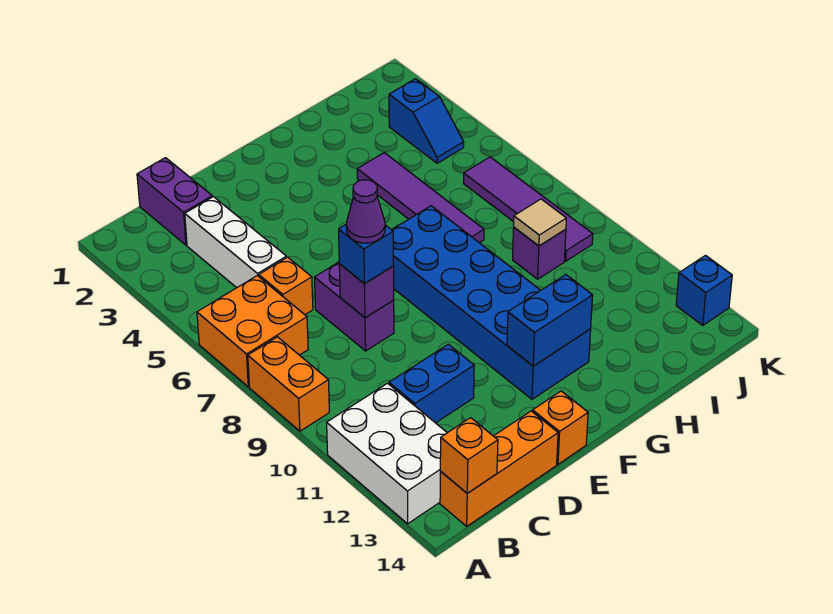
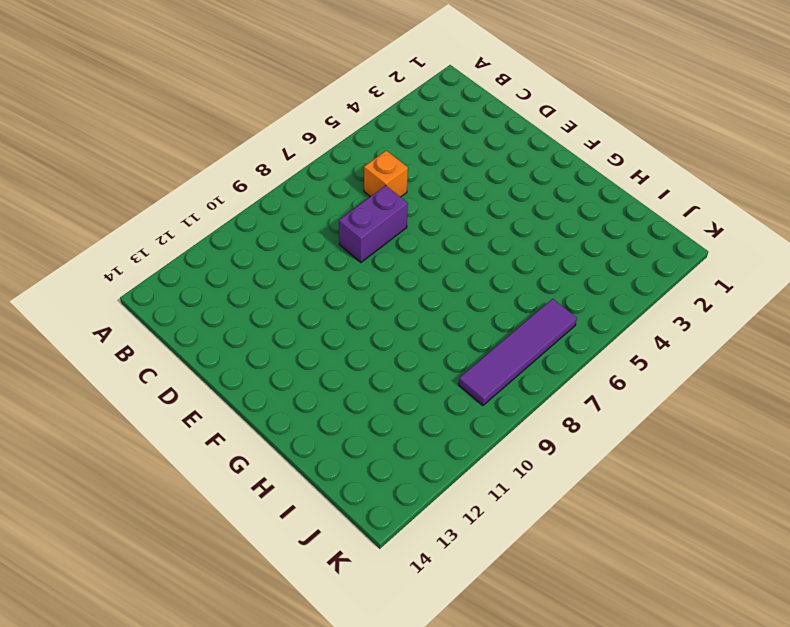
none -> orange 2x2 brick [197,276,308,387]
none -> orange 1x2 brick [248,337,329,431]
none -> white 2x3 brick [327,383,447,524]

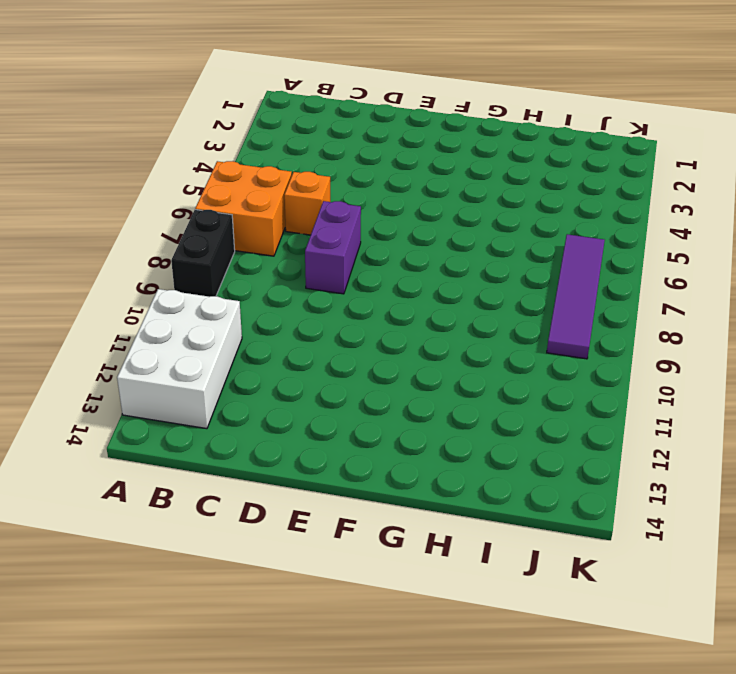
black 1x2 brick [171,210,235,297] -> orange 1x2 brick [248,337,329,431]
none -> orange 1x3 brick [440,411,558,526]
none -> purple 1x2 brick [137,158,212,245]
none -> white 1x3 brick [185,197,287,288]

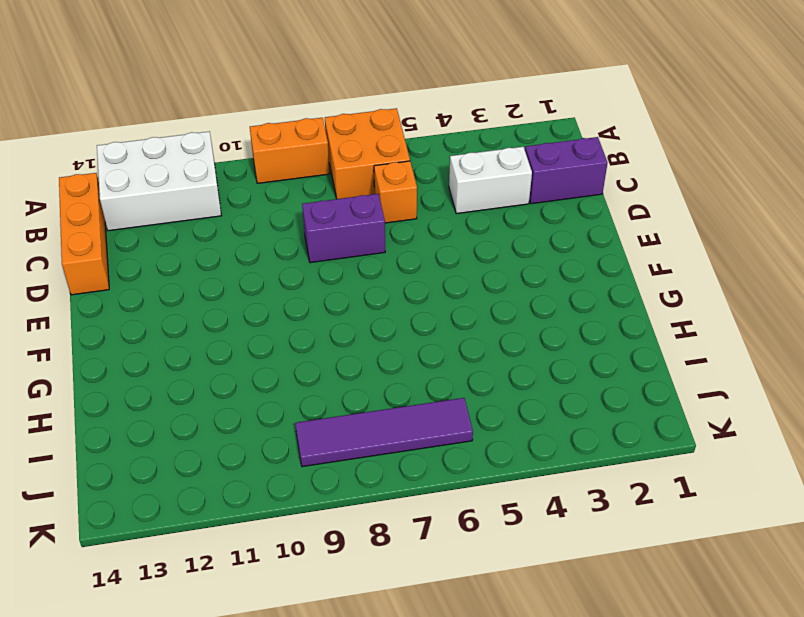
white 1x2 brick [449,147,532,214] -> white 1x3 brick [185,197,287,288]
none -> blue 1x2 brick [389,344,474,423]
none -> orange 1x1 brick [533,391,588,464]
none -> blue 2x6 brick [392,206,591,399]

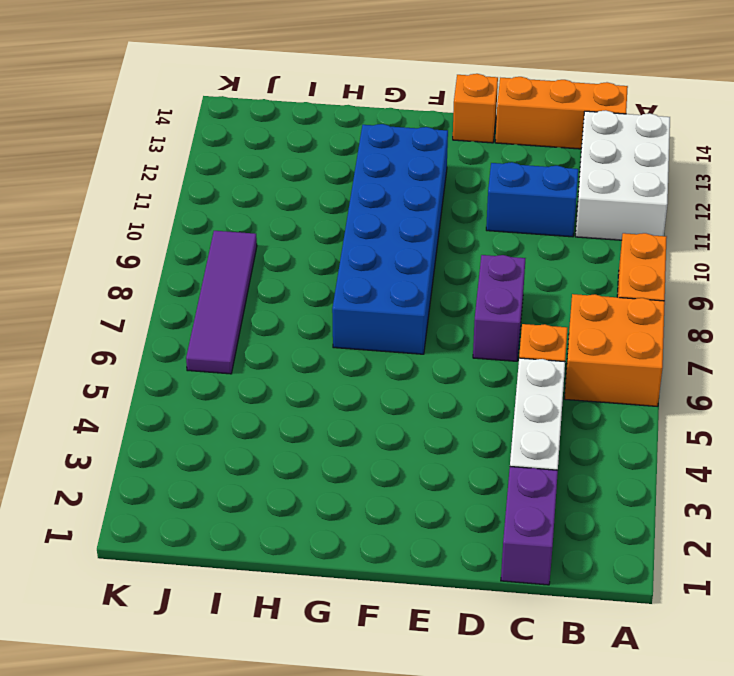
none -> purple 1x4 tile [357,153,484,243]
none -> purple 1x1 brick [513,227,566,279]
none -> blue 1x2 slope [389,79,464,163]

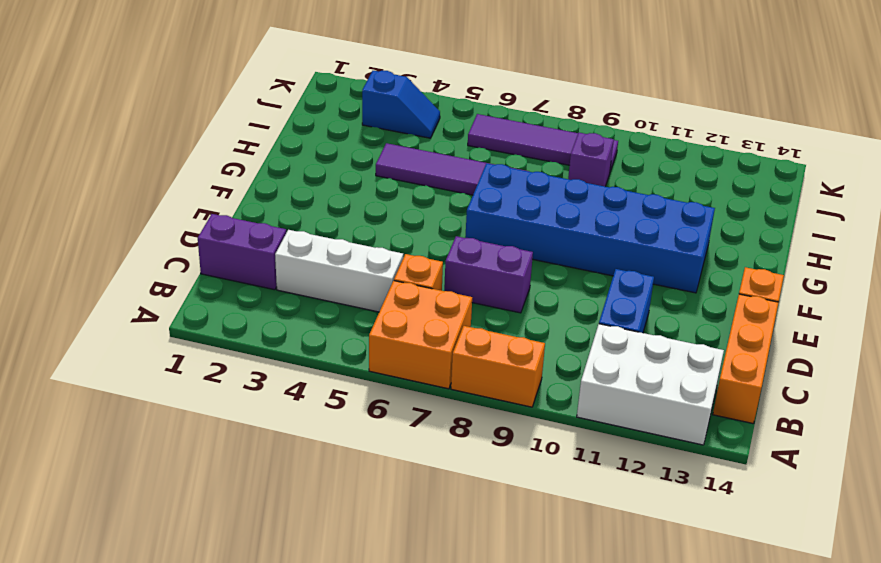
none -> blue 1x1 brick [676,256,732,325]
none -> orange 1x1 brick [440,418,498,493]
none -> purple 1x1 brick [339,264,394,318]

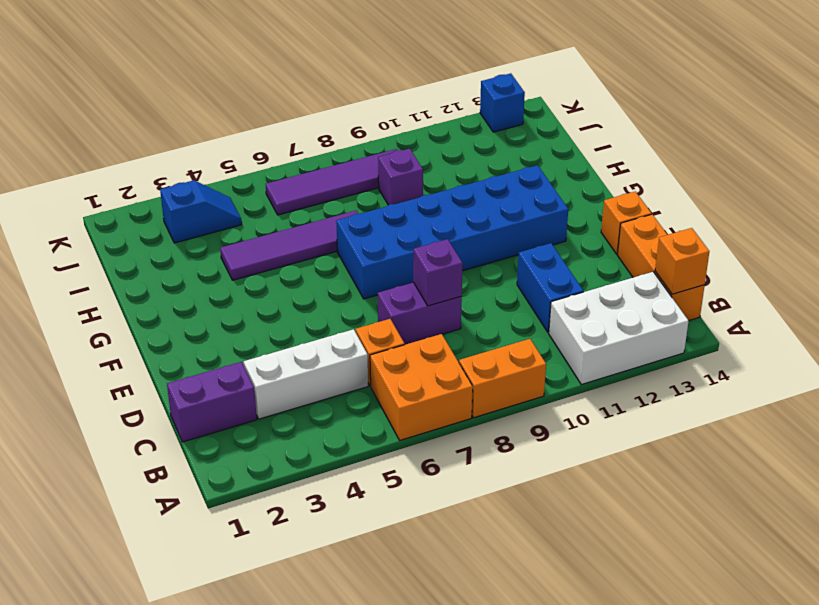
none -> blue 1x2 brick [507,275,593,366]
none -> tan 1x1 tile [514,199,566,246]
none -> blue 1x1 brick [339,225,394,284]

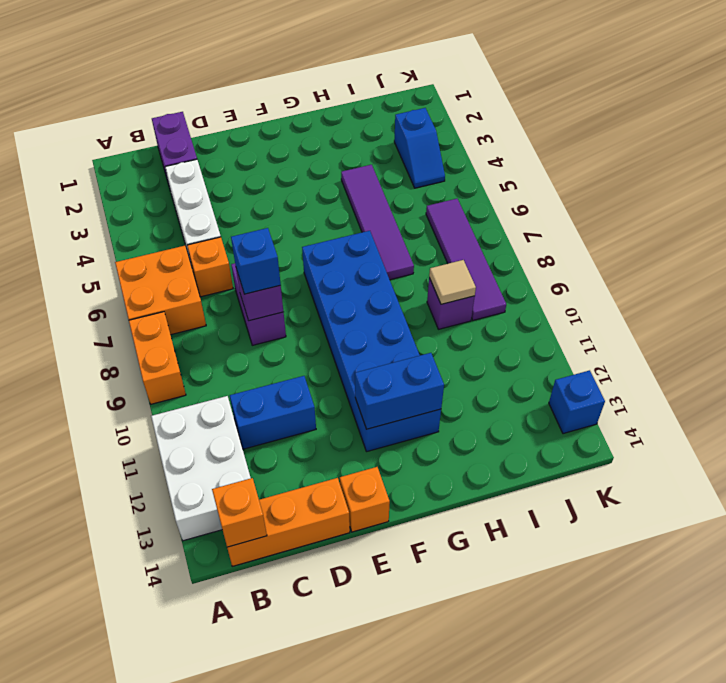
none -> purple 1x1 cone [346,180,385,243]

